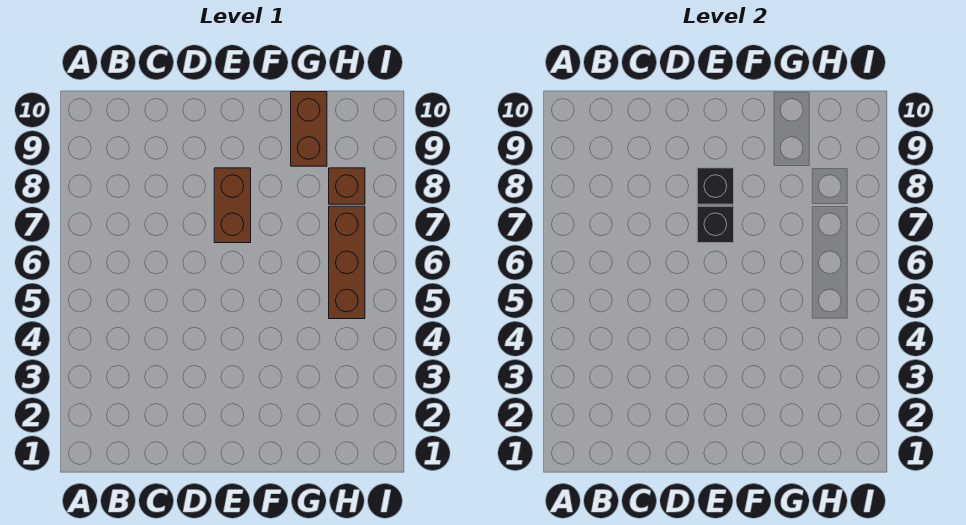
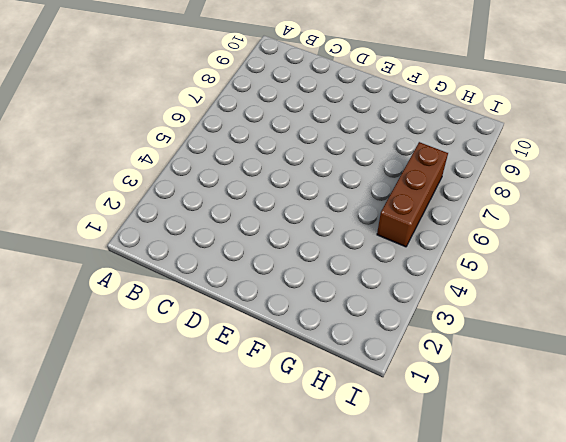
none -> brown 1x2 brick [214,168,251,243]
none -> brown 1x2 brick [291,92,327,166]

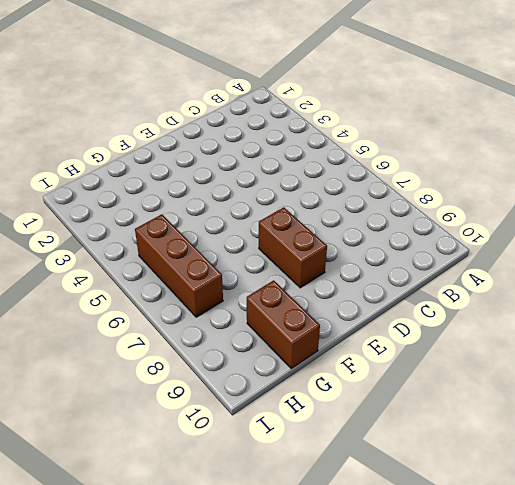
none -> brown 1x1 brick [329,168,365,204]
none -> black 1x1 brick [697,206,734,243]

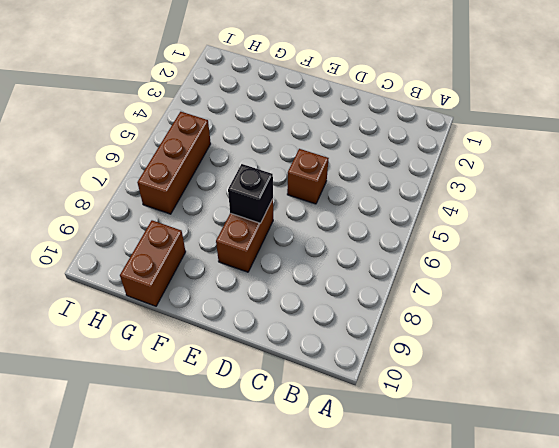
brown 1x1 brick [287,149,329,204] -> brown 1x1 brick moved to [329,168,365,204]
none -> black 1x1 brick [697,168,734,204]

